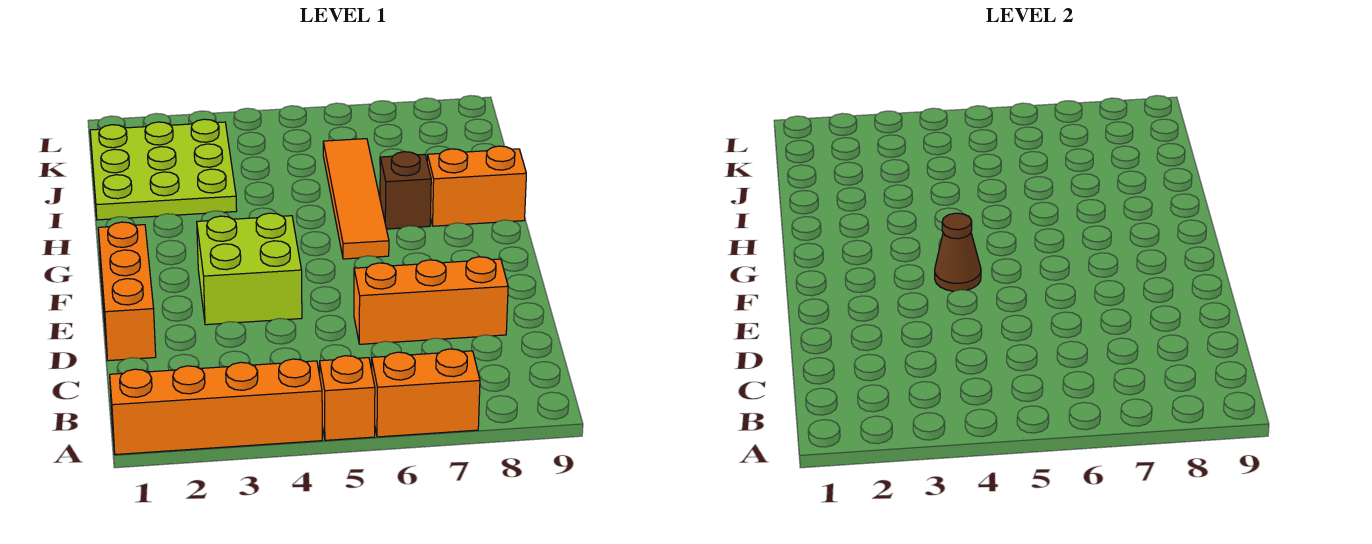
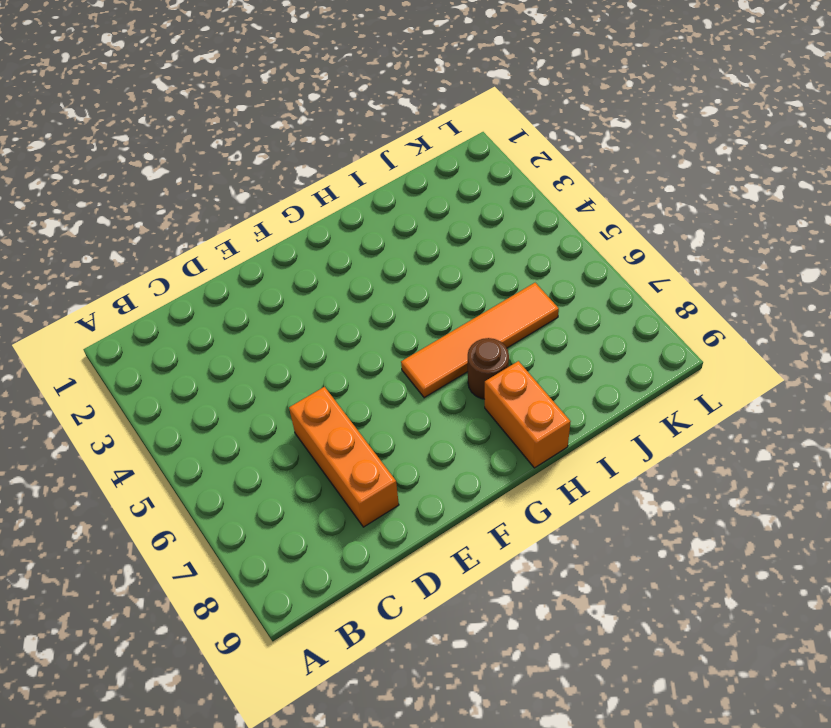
brown 1x1 round brick [468,338,509,399] -> brown 1x1 brick [380,152,431,229]
none -> orange 1x4 brick [110,359,322,455]
none -> orange 1x1 brick [320,356,375,440]

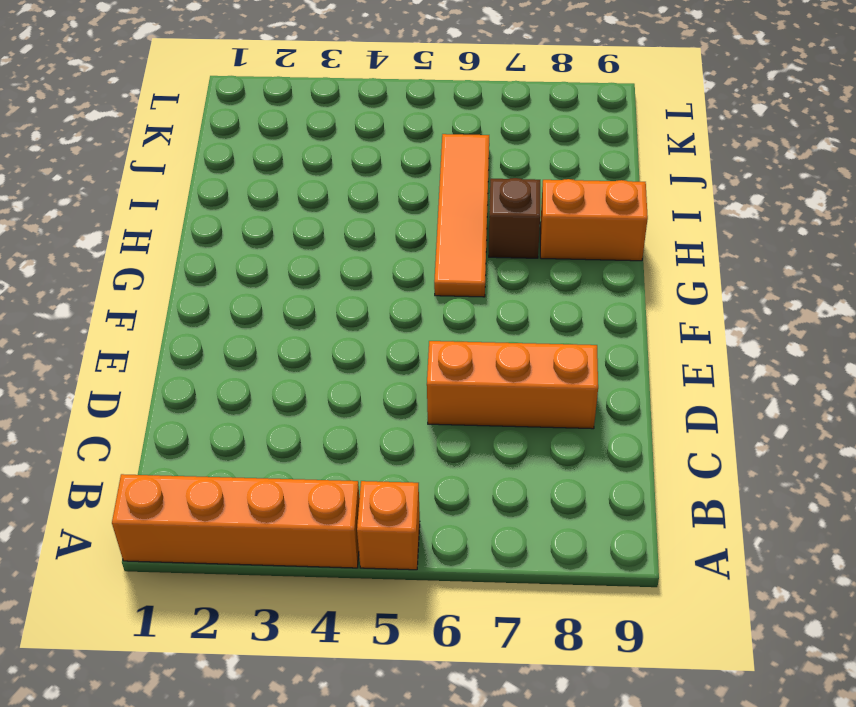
none -> orange 1x2 brick [372,349,480,437]
none -> orange 1x3 brick [98,222,156,361]

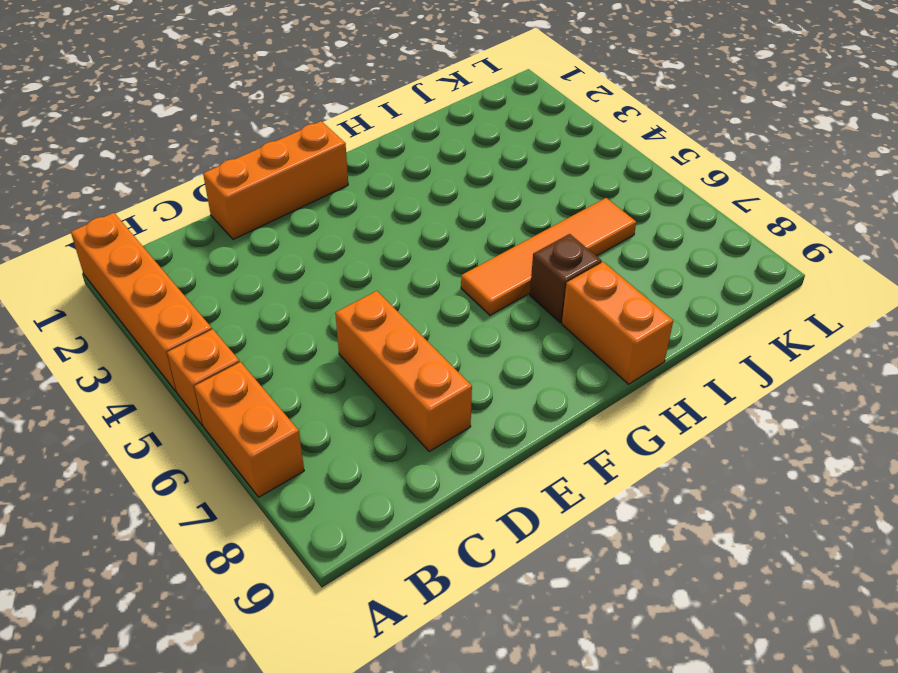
none -> lime 2x2 brick [197,213,302,325]
none -> lime 3x3 plate [90,119,237,220]

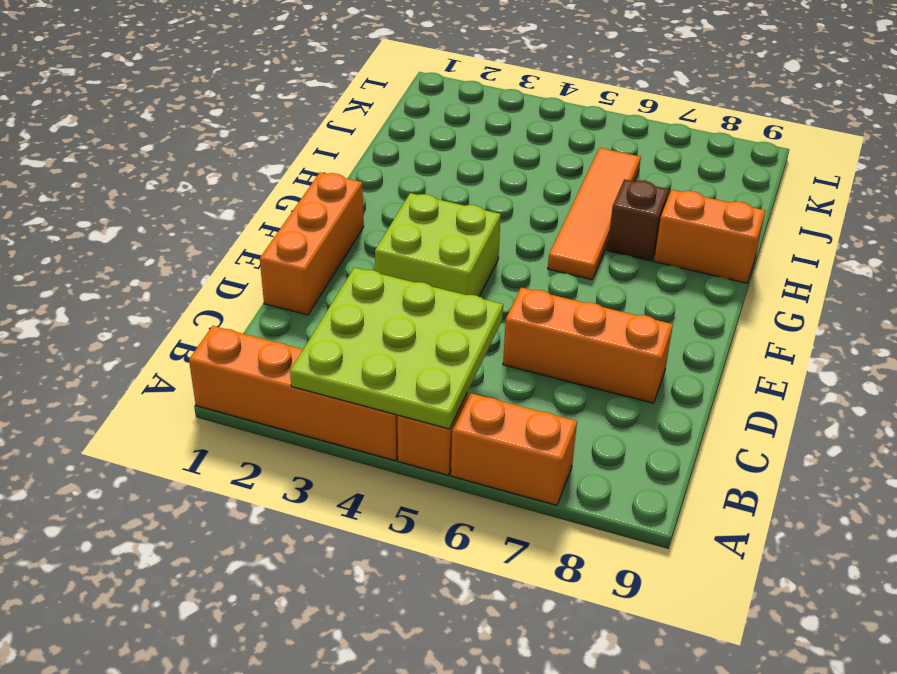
lime 3x3 plate [290,268,503,429] -> lime 3x3 plate moved to [90,119,237,220]
none -> brown 1x1 cone [935,213,981,291]

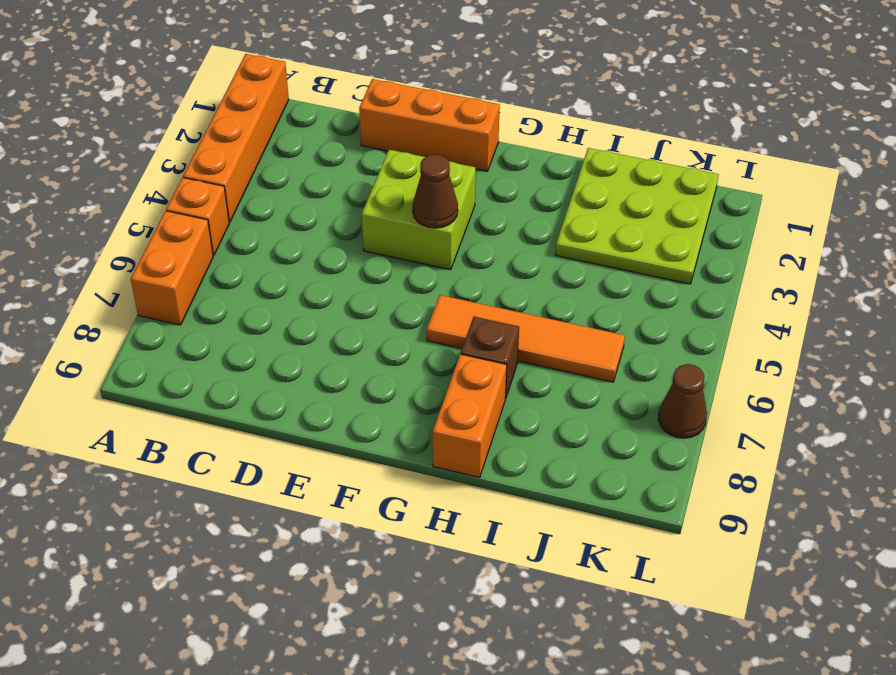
brown 1x1 cone [658,364,707,438] -> none
none -> orange 1x3 brick [354,257,508,344]

